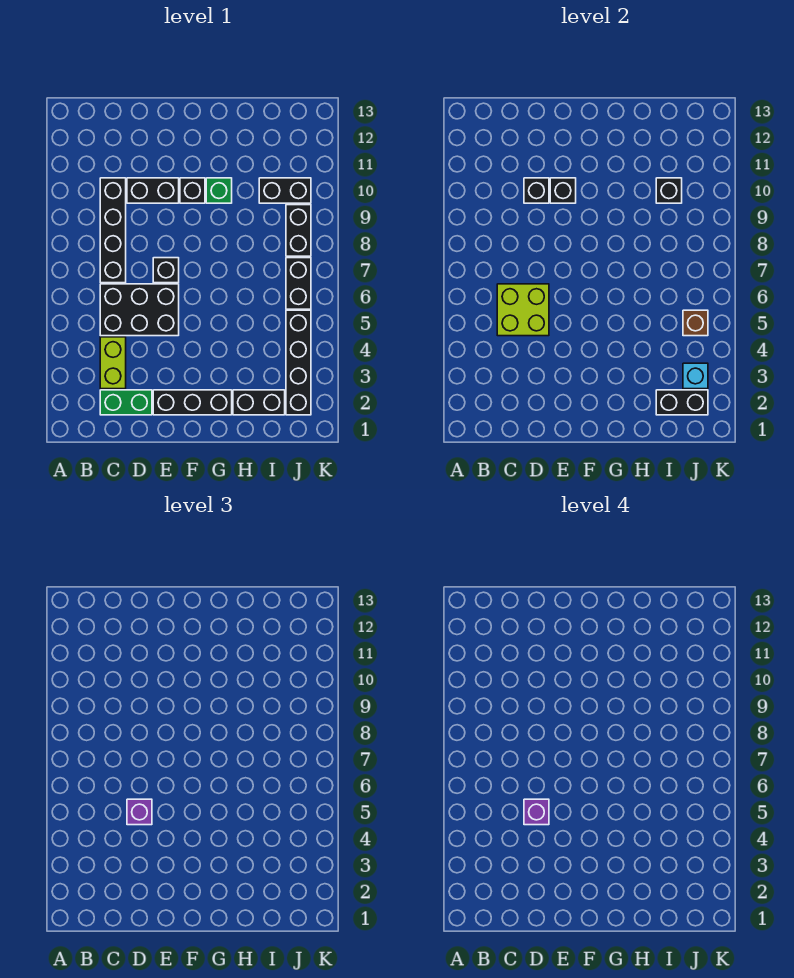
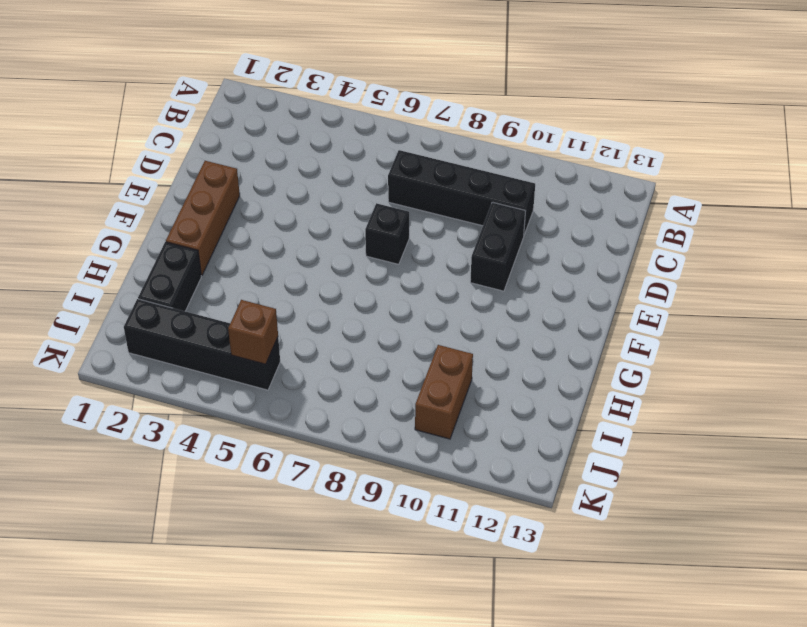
brown 1x3 brick [166,161,240,275] -> black 1x3 brick [153,390,232,415]
brown 1x2 brick [415,345,473,439] -> black 1x2 brick [259,178,311,203]
none -> green 1x2 brick [100,390,152,415]
none -> lime 1x2 brick [100,337,126,389]
none -> black 2x3 brick [100,284,179,336]

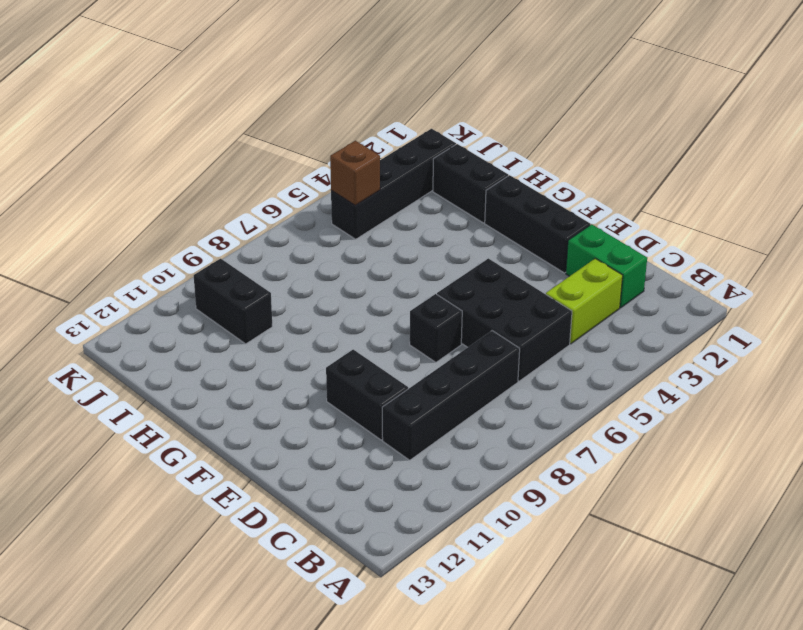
none -> black 1x1 brick [180,178,205,203]
none -> green 1x1 brick [206,178,232,203]
none -> black 1x2 brick [286,258,311,309]

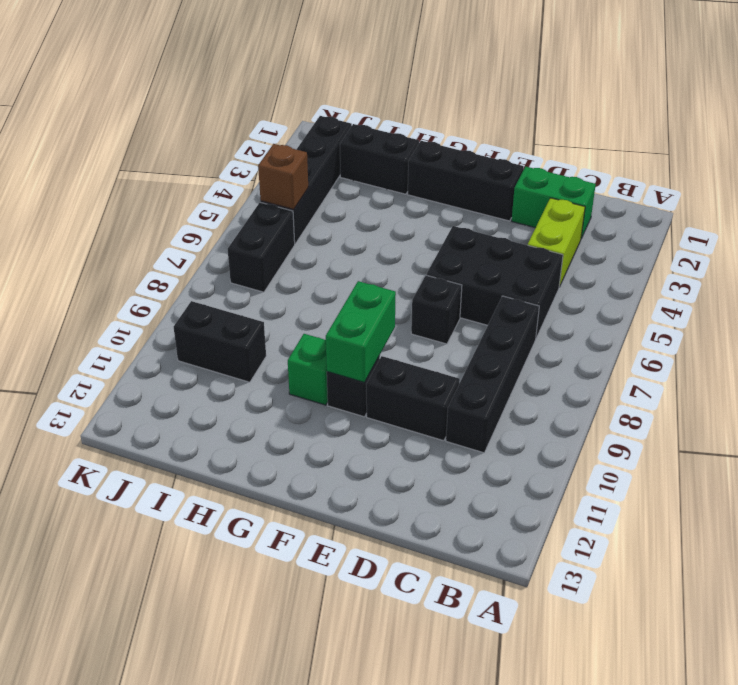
green 1x2 brick [326,281,396,382] -> none
none -> black 1x2 brick [286,205,311,256]
none -> lime 2x2 brick [497,284,549,336]
none -> black 1x1 brick [524,178,549,203]

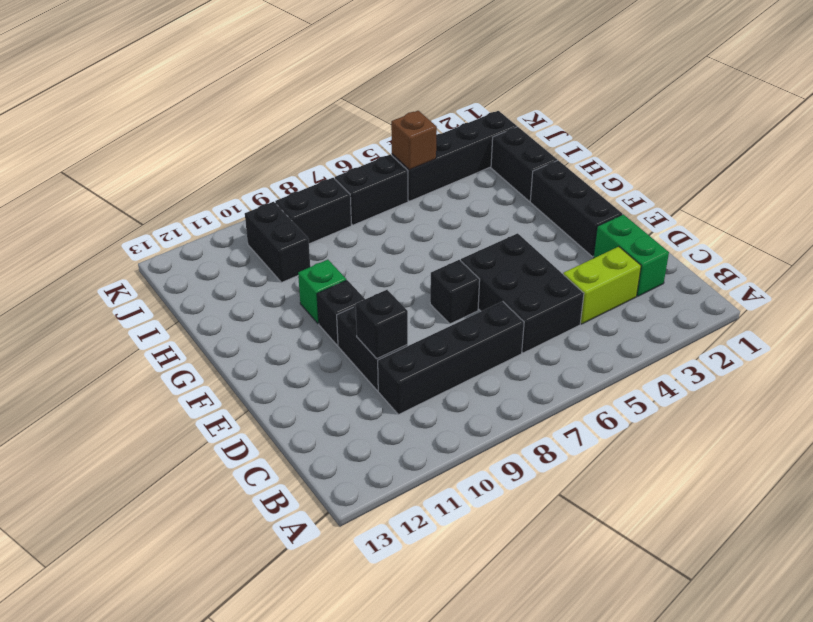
none -> lime 2x2 brick [497,284,549,336]
none -> black 1x1 brick [550,178,576,203]
none -> black 1x2 brick [656,390,708,415]

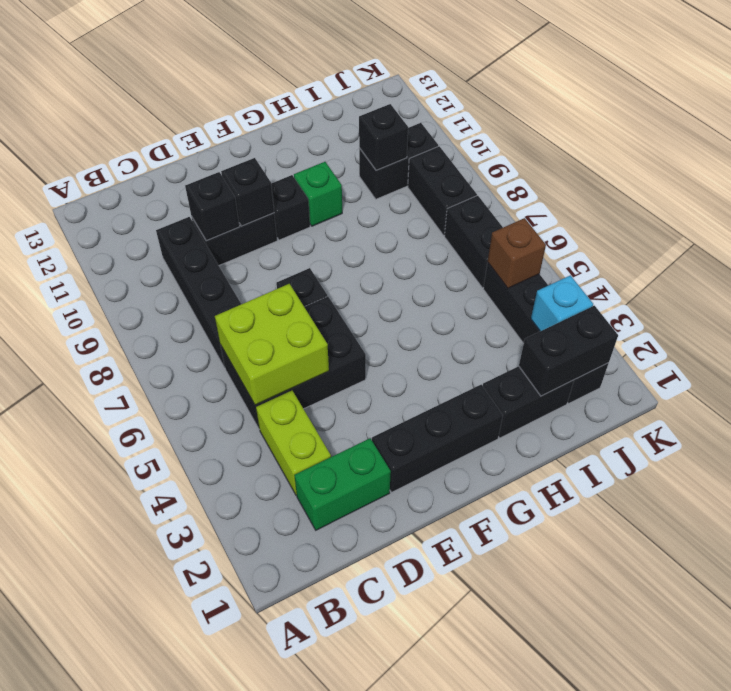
none -> purple 1x1 brick [127,799,152,825]
none -> purple 1x1 brick [524,799,549,825]

